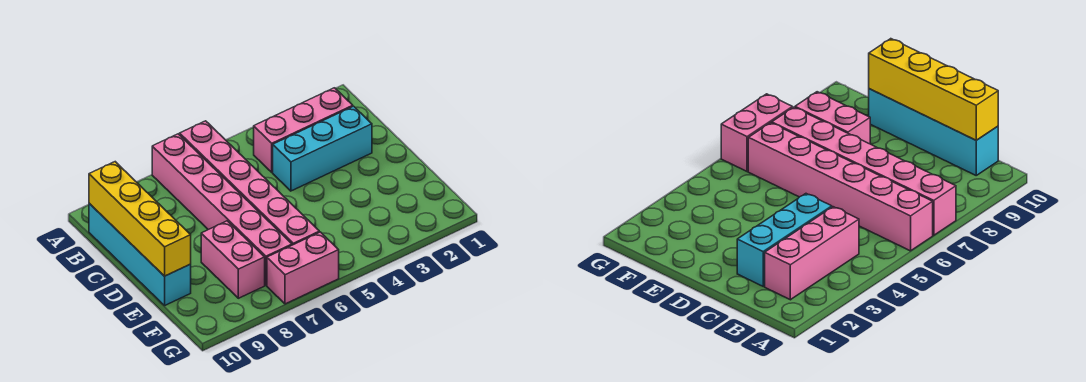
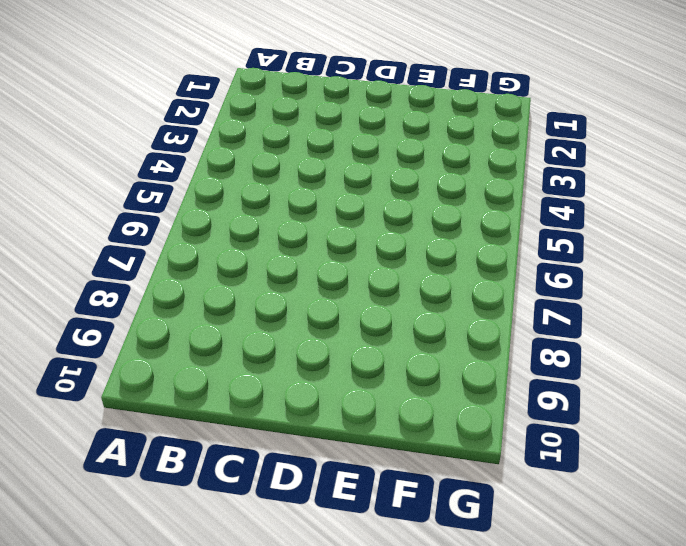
none -> pink 1x6 brick [180,121,319,245]
none -> pink 1x6 brick [152,134,292,285]

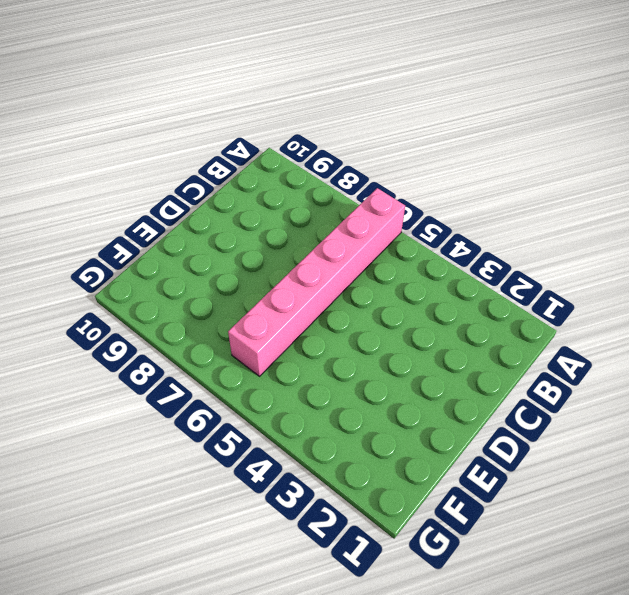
none -> pink 1x6 brick [152,134,292,285]
none -> pink 1x3 brick [254,88,353,172]

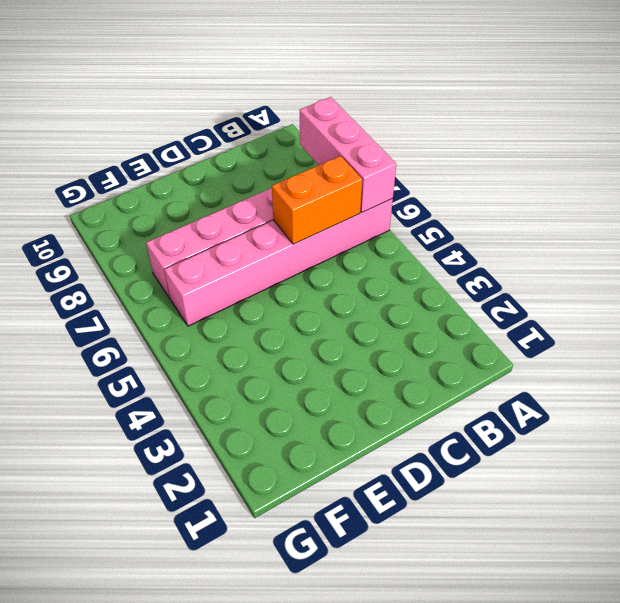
pink 1x3 brick [300,97,396,212] -> pink 1x3 brick moved to [254,88,353,172]
orange 1x2 brick [272,156,362,244] -> none
none -> cyan 1x4 brick [89,204,191,305]
none -> cyan 1x3 brick [273,106,372,191]

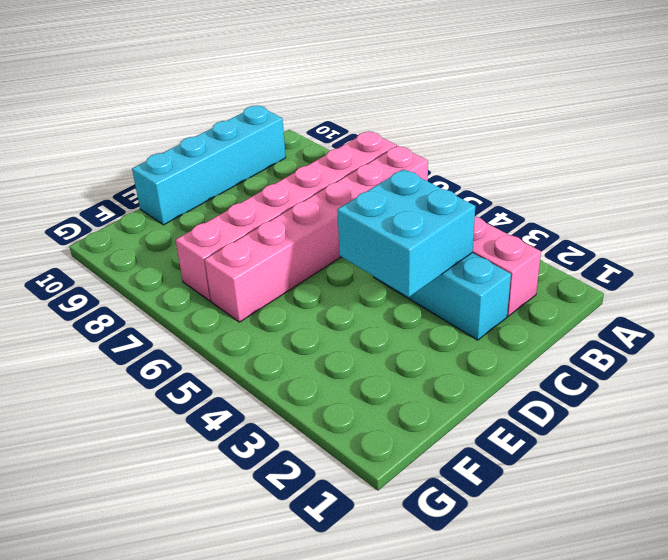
cyan 2x2 brick [337,169,475,297] -> none
none -> pink 1x2 brick [201,221,265,298]
none -> pink 1x2 brick [267,232,339,304]

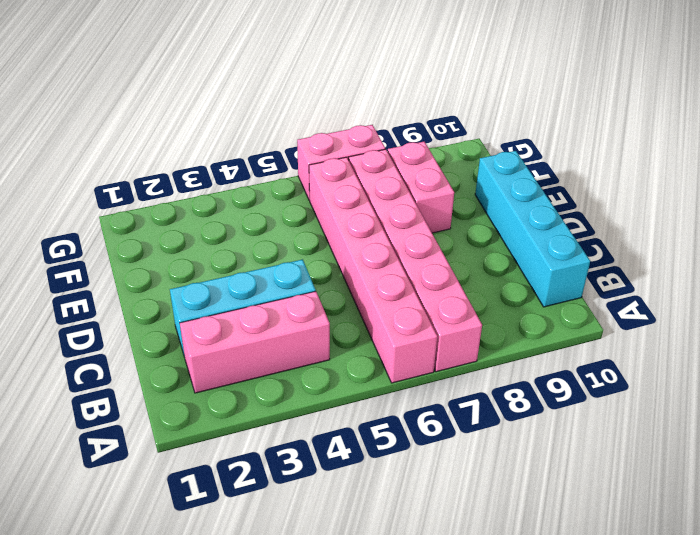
none -> yellow 1x4 brick [89,162,191,276]

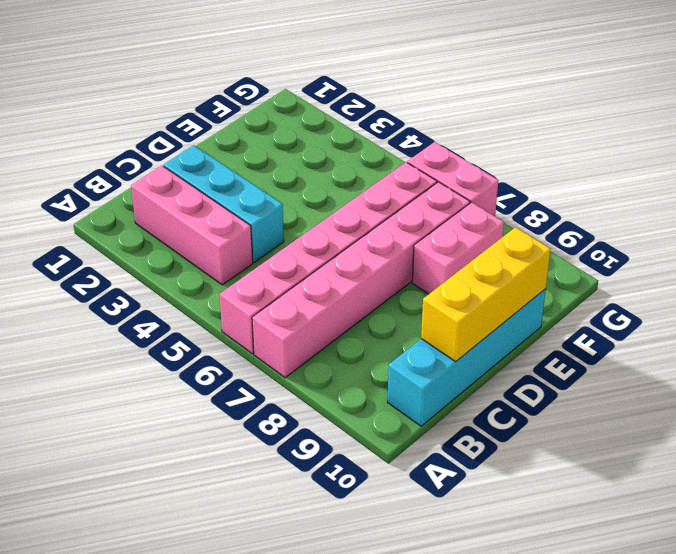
yellow 1x3 brick [421,227,551,362] -> yellow 1x4 brick [89,162,191,276]

